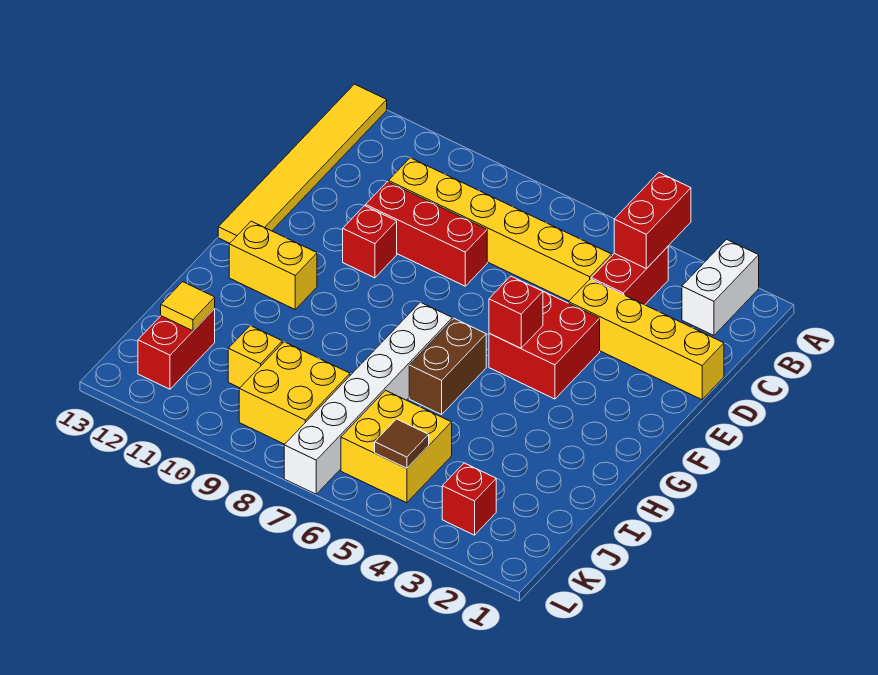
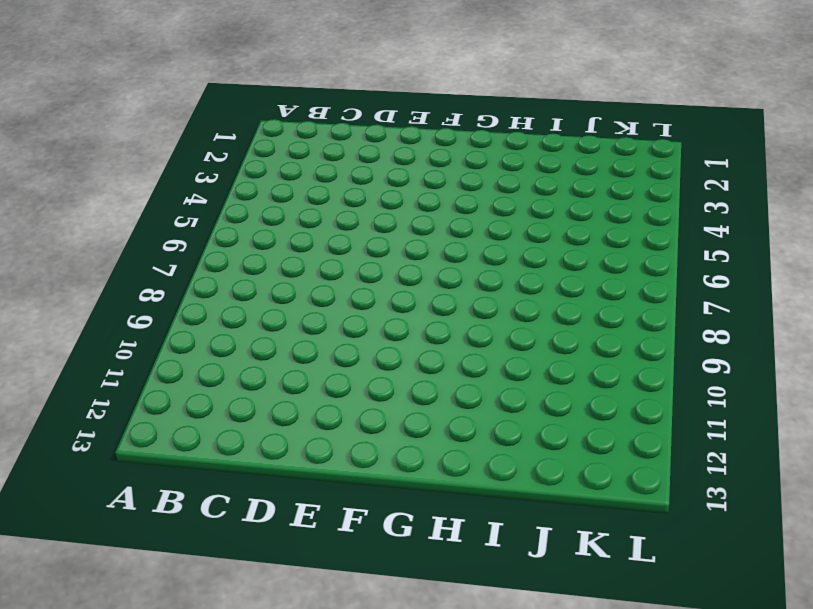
none -> white 1x2 brick [682,239,759,335]
none -> yellow 1x6 tile [218,84,387,243]
none -> red 1x2 brick [591,247,668,305]

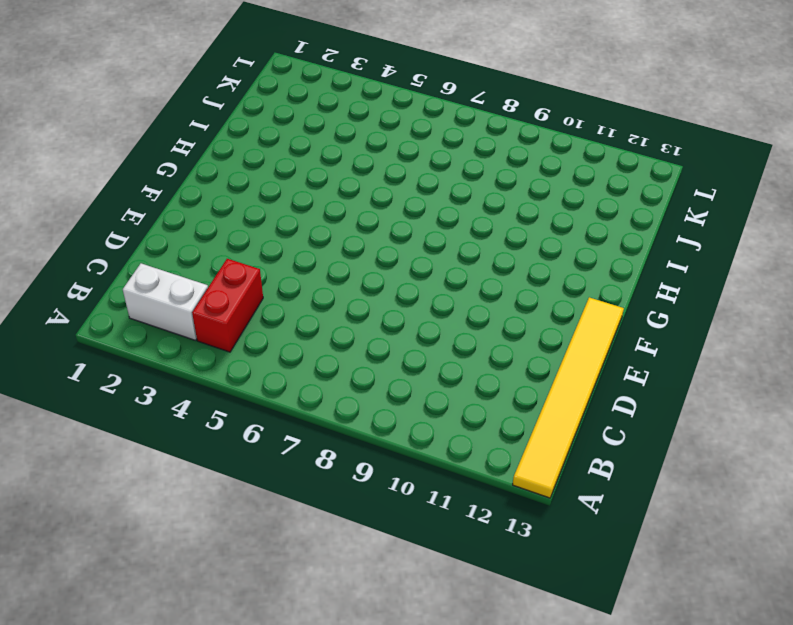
white 1x2 brick [123,263,208,340] -> white 1x2 brick turned to [682,239,759,335]
none -> yellow 1x6 brick [388,158,612,301]
none -> yellow 1x4 brick [569,279,724,400]
none -> red 1x3 brick [366,182,487,286]

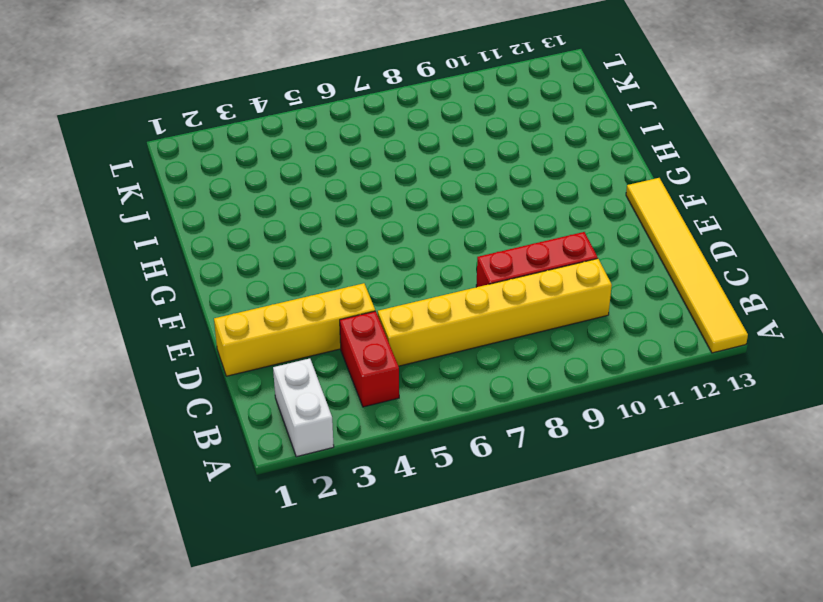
none -> red 2x2 brick [489,288,600,399]
none -> red 1x1 brick [343,206,397,278]
none -> brown 1x2 brick [409,318,486,415]

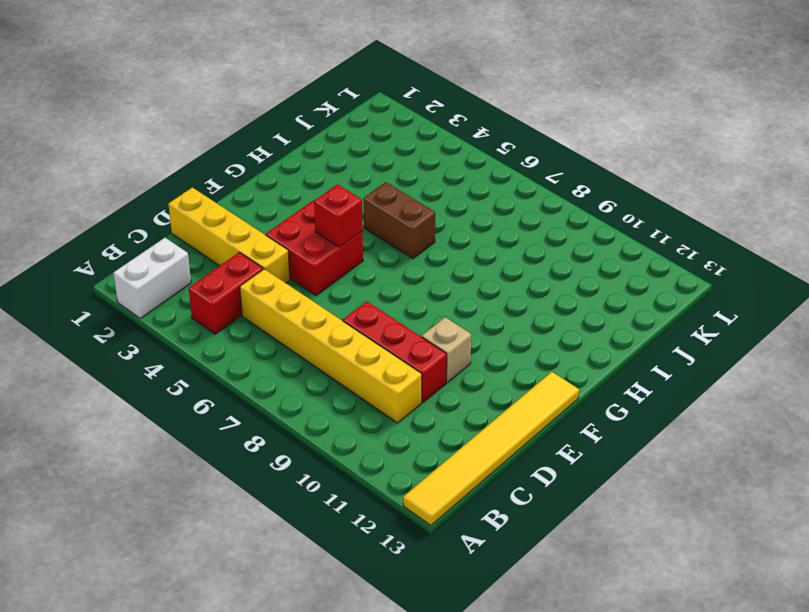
tan 1x1 brick [422,317,471,382] -> red 1x1 brick [343,206,397,278]
brown 1x2 brick [364,182,435,258] -> brown 1x2 brick turned to [409,318,486,415]
none -> white 1x6 brick [284,302,452,494]
none -> yellow 1x2 brick [229,221,317,309]
none -> yellow 2x2 brick [341,390,452,503]

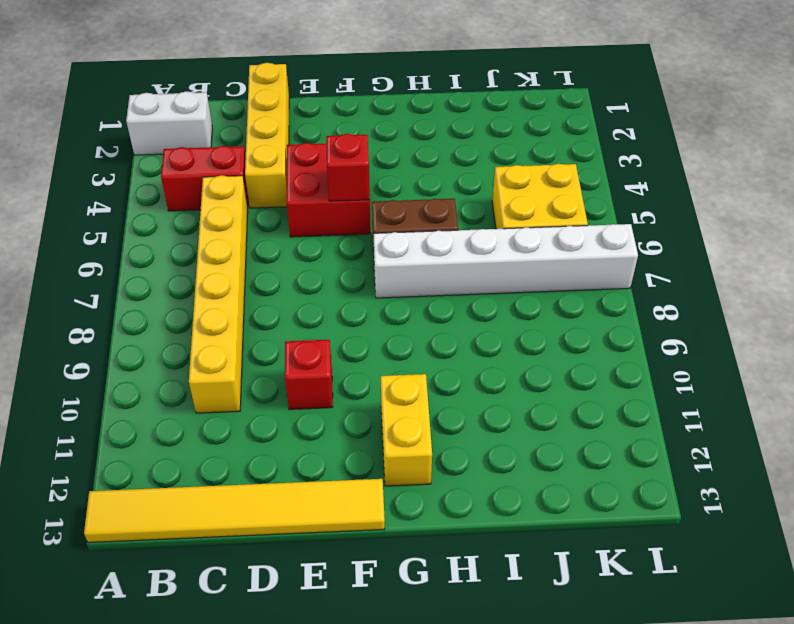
none -> red 1x3 brick [366,182,487,286]
none -> yellow 2x2 brick [239,342,350,444]
none -> yellow 1x1 brick [228,326,282,388]

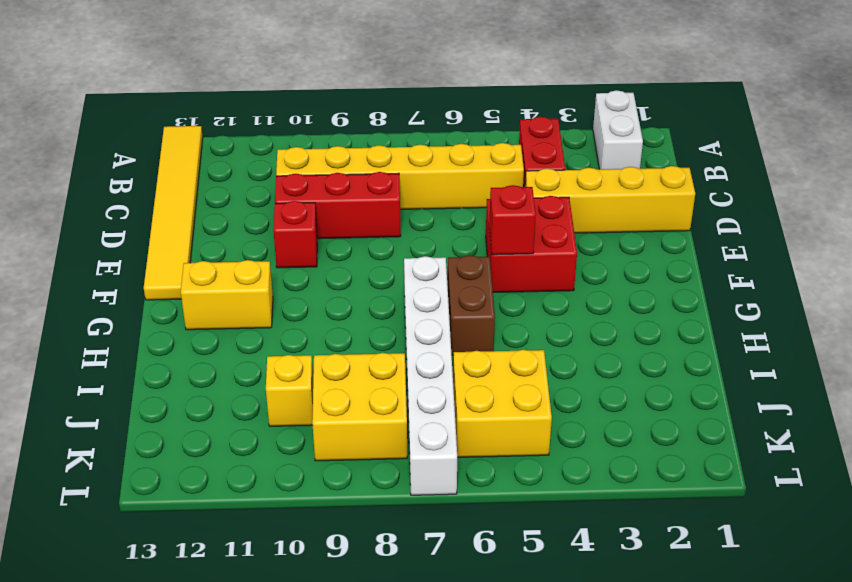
none -> red 1x2 brick [138,309,215,389]
none -> red 1x1 brick [442,463,496,535]
none -> red 1x2 brick [614,173,691,269]

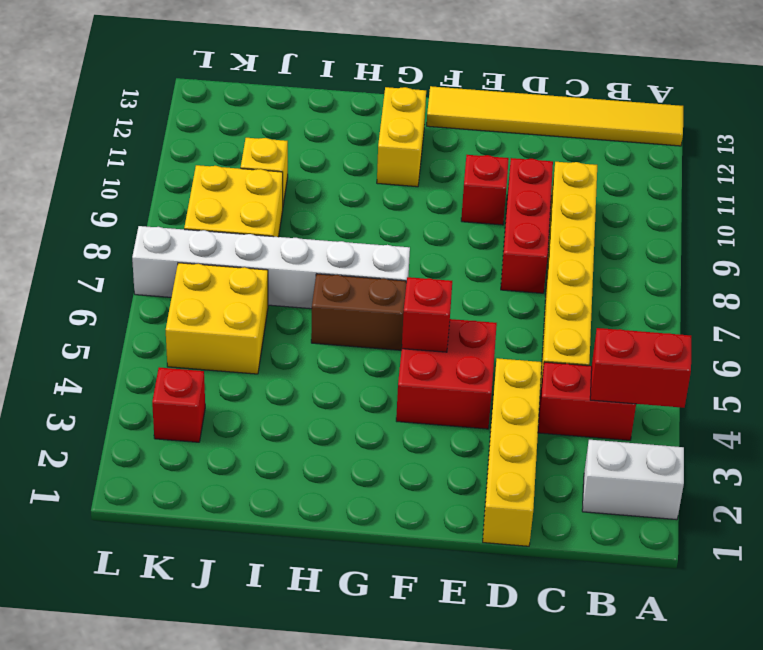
none -> red 1x2 brick [138,309,215,389]
none -> yellow 1x1 tile [161,282,215,331]
none -> brown 1x1 tile [375,419,429,468]

